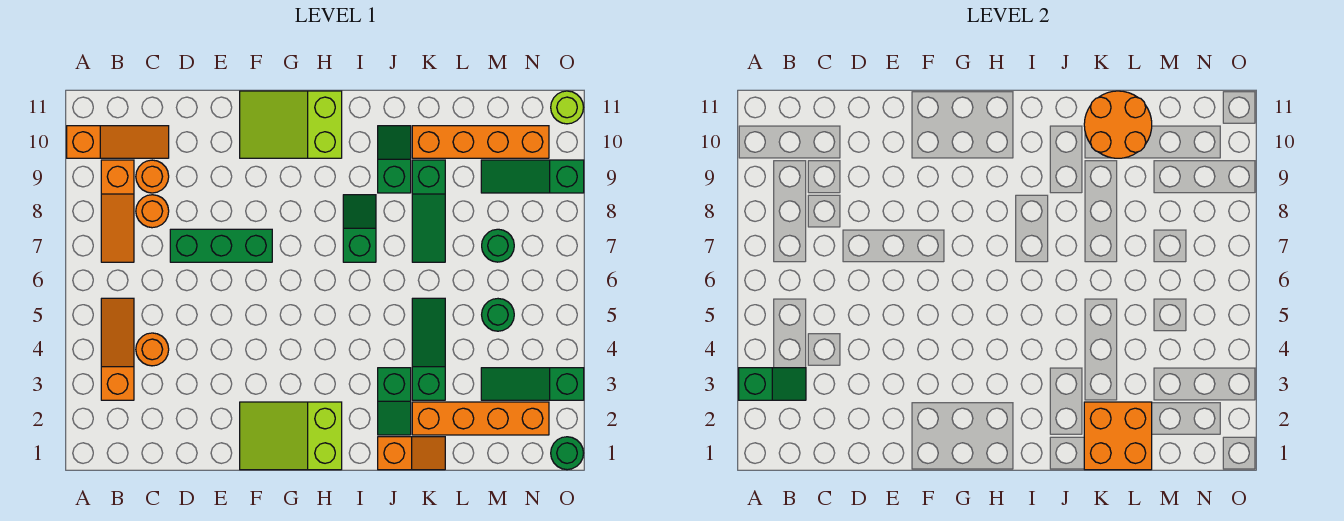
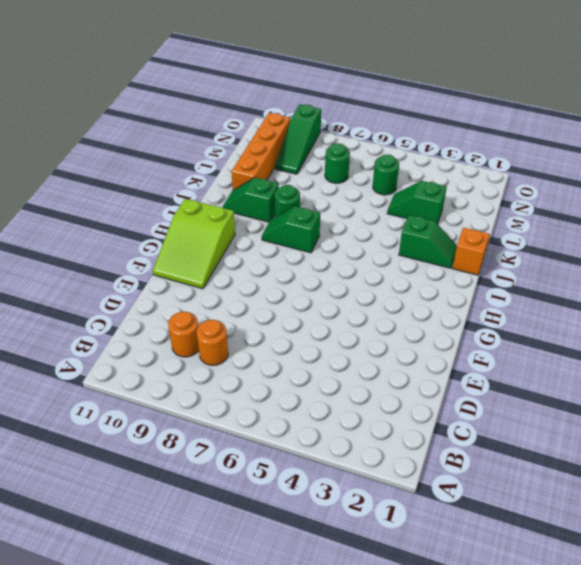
green 1x1 round brick [275,185,300,217] -> green 1x1 round brick moved to [551,437,583,470]
green 1x2 slope [387,181,447,224] -> green 1x2 slope turned to [739,368,806,400]
none -> orange 1x3 slope [67,126,169,158]
none -> orange 1x3 slope [101,298,134,400]
none -> orange 1x3 slope [101,160,134,262]

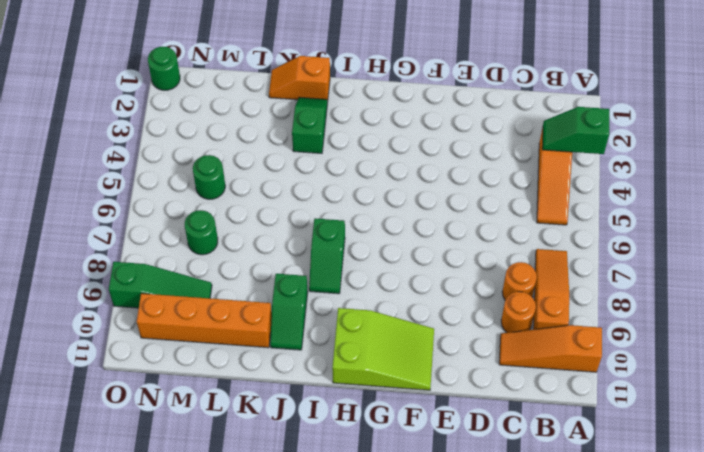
none -> orange 1x1 round brick [136,333,169,366]
none -> green 1x3 brick [170,229,272,262]
none -> lime 2x3 slope [240,402,342,470]

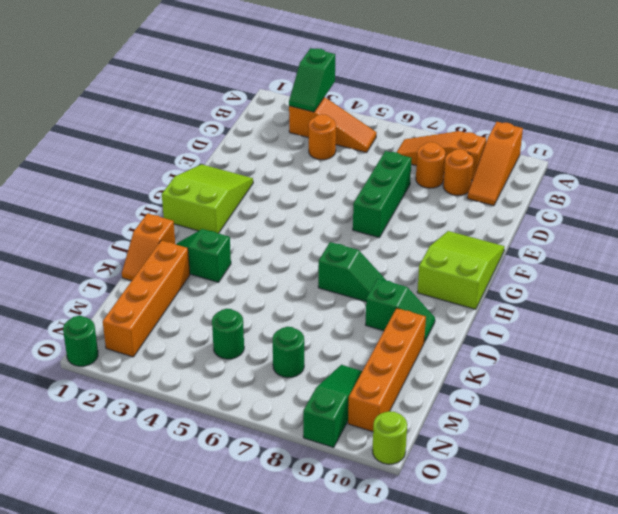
none -> green 1x3 slope [412,298,445,400]
none -> green 1x3 slope [412,160,445,262]
none -> green 1x3 slope [481,368,584,400]

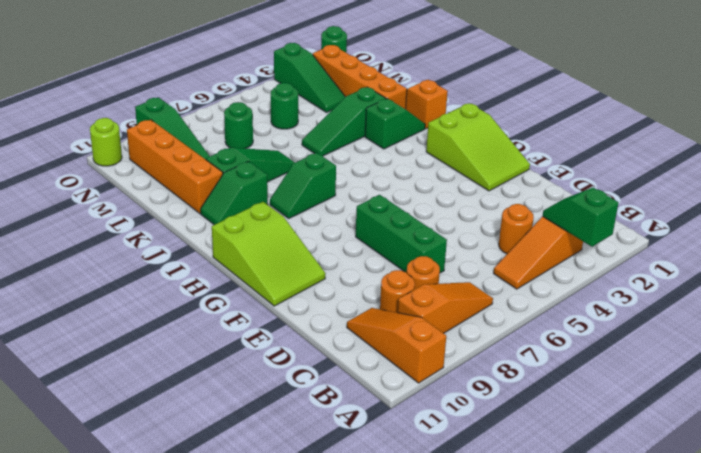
none -> orange 2x2 brick [1084,402,1152,470]
none -> orange 2x2 round brick [1084,91,1152,158]

